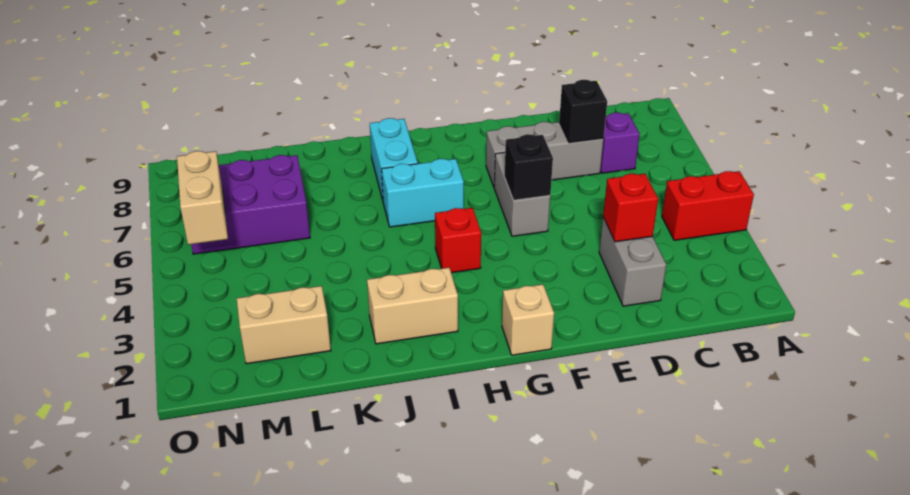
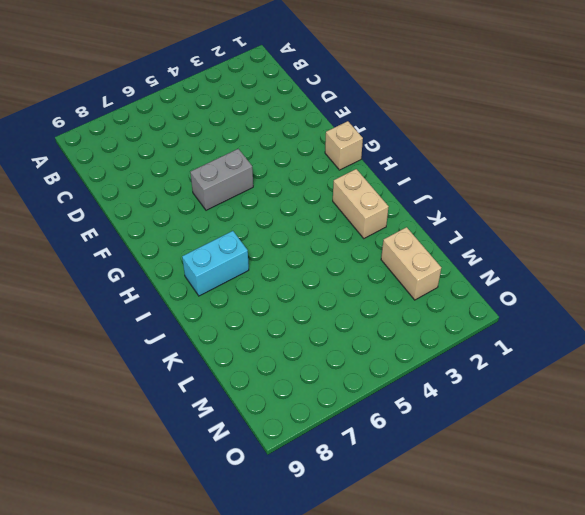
none -> red 1x2 brick [662,171,754,240]
none -> purple 1x1 brick [600,113,640,173]
none -> grey 1x2 brick [599,218,667,306]

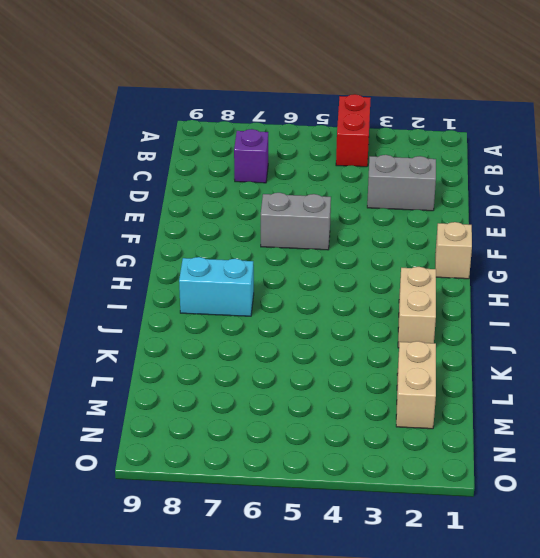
none -> grey 1x3 brick [486,122,604,187]
none -> red 1x1 brick [435,208,481,273]
none -> cyan 1x2 brick [382,159,464,227]

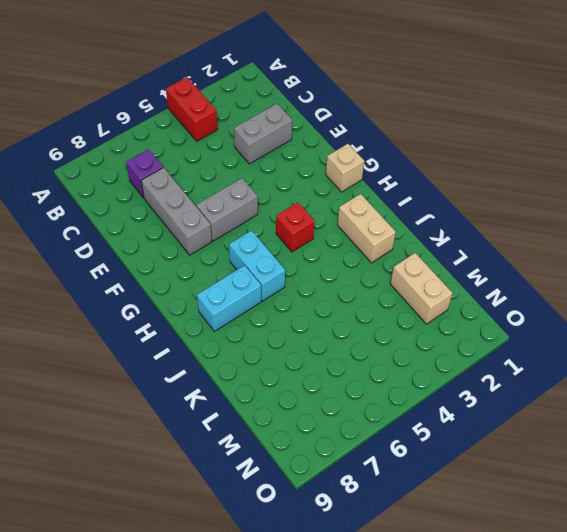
none -> purple 2x3 brick [191,155,310,254]
none -> red 1x1 brick [603,174,658,242]
none -> black 1x1 brick [559,80,607,143]

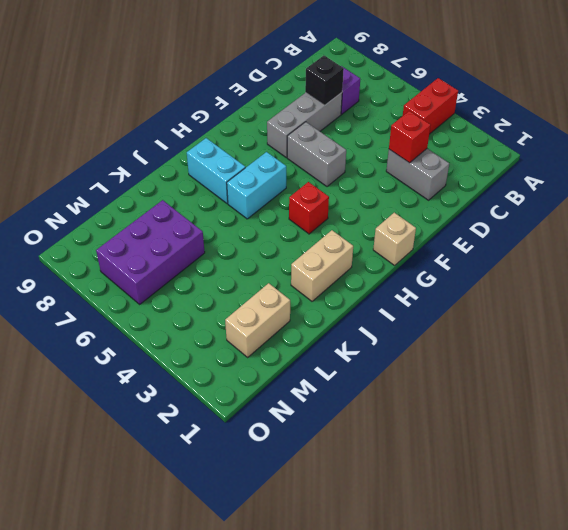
none -> black 1x1 brick [504,134,553,200]
none -> tan 1x2 brick [177,151,228,245]

